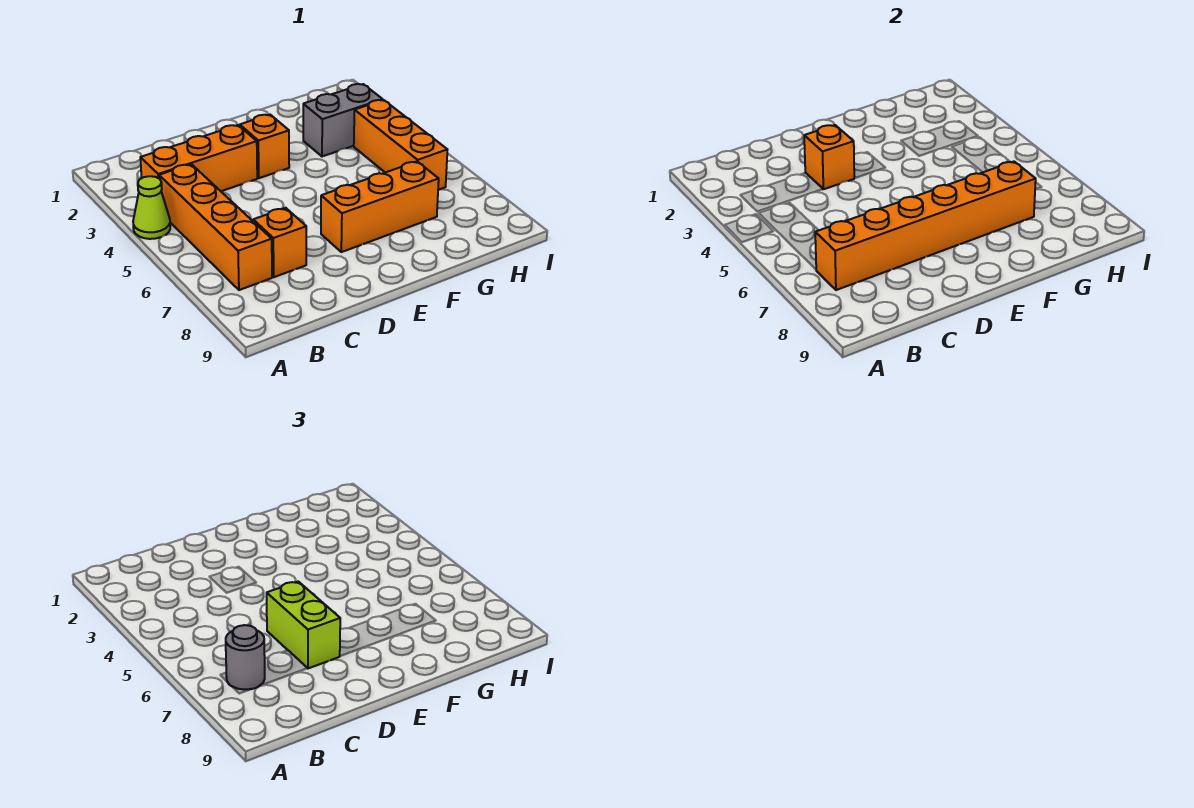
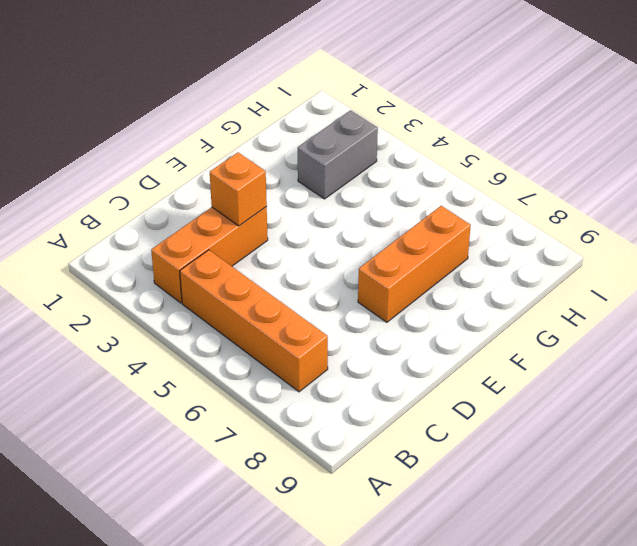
none -> lime 1x1 cone [133,176,170,239]
none -> orange 1x1 brick [253,208,306,277]
none -> orange 1x1 brick [240,115,289,178]

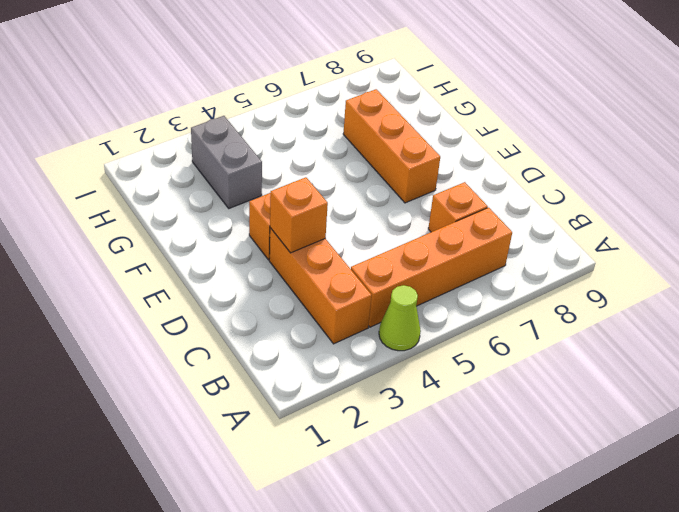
none -> orange 1x3 brick [354,100,447,190]
none -> orange 1x6 brick [815,162,1036,290]
none -> grey 1x1 round brick [226,625,265,690]

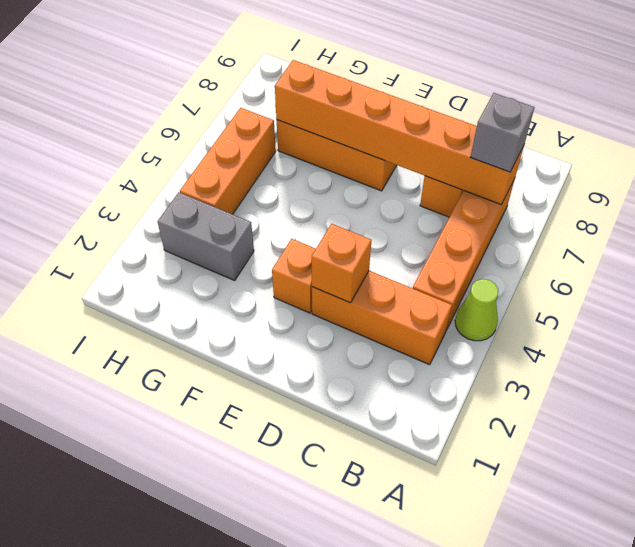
grey 1x1 brick [470,93,534,172] -> grey 1x1 round brick [226,625,265,690]
none -> lime 1x2 brick [267,582,340,668]

